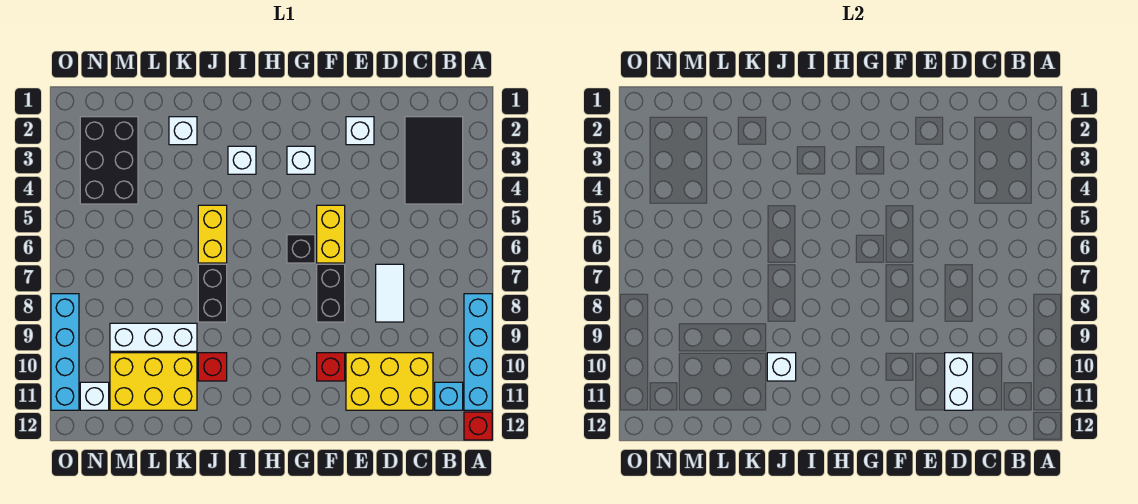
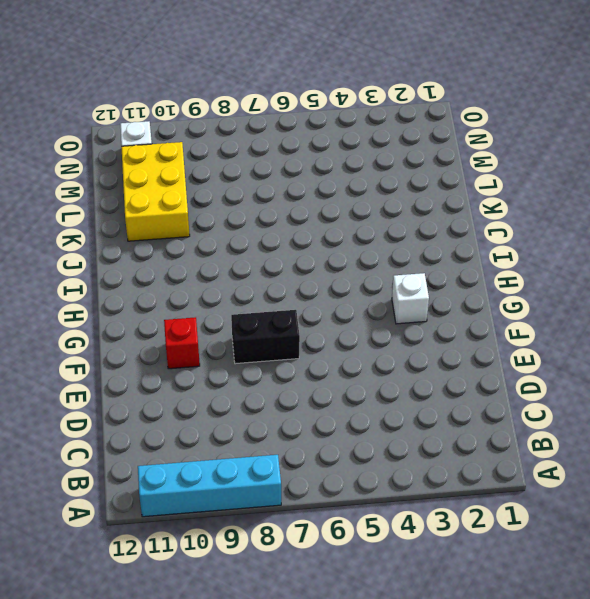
none -> red 1x1 brick [464,412,492,440]
none -> black 2x3 tile [405,117,463,204]
none -> cyan 1x1 brick [435,382,463,410]

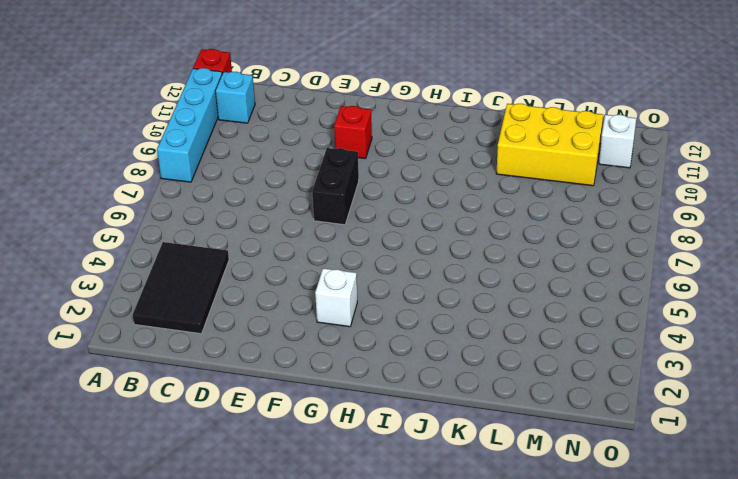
none -> yellow 2x3 brick [346,353,433,410]
none -> white 1x2 tile [376,264,404,322]
none -> white 1x1 brick [346,117,374,145]

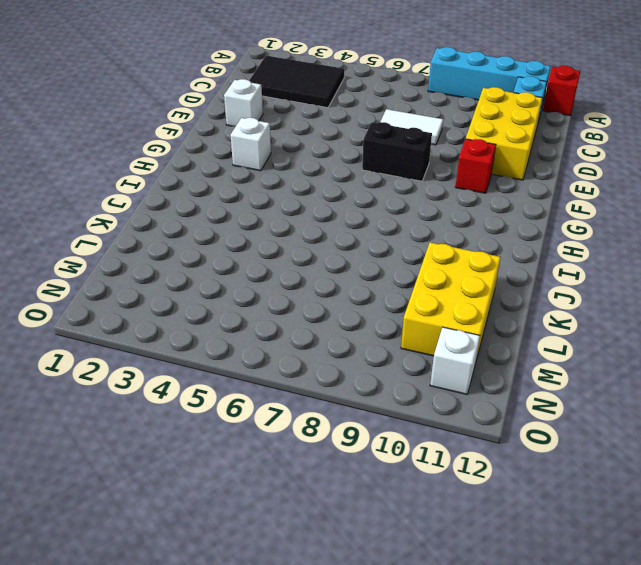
none -> yellow 1x2 brick [317,205,345,263]
none -> black 1x1 brick [287,235,315,263]
none -> white 1x1 brick [228,146,256,174]

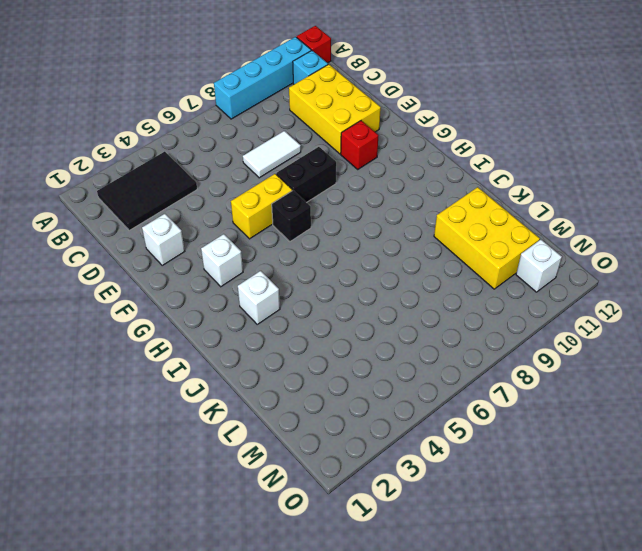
none -> yellow 1x2 brick [198,205,227,263]
none -> black 1x2 brick [198,264,227,322]
none -> red 1x1 brick [198,353,227,381]

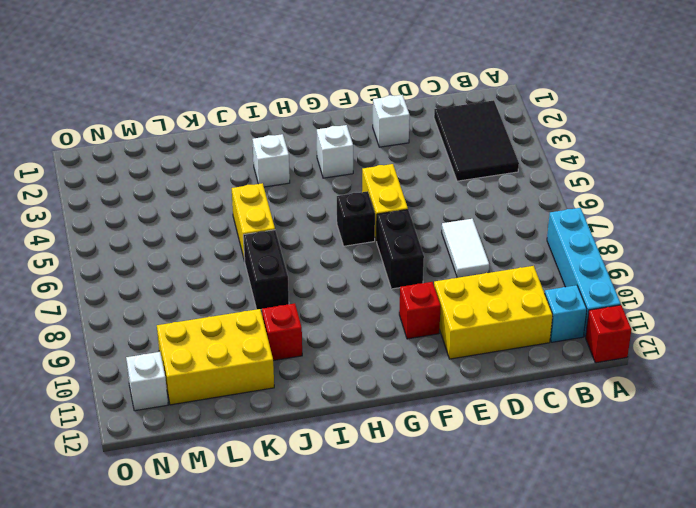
none -> white 1x1 brick [169,117,197,145]
none -> white 1x3 brick [110,323,197,351]
none -> black 2x3 brick [80,117,138,204]

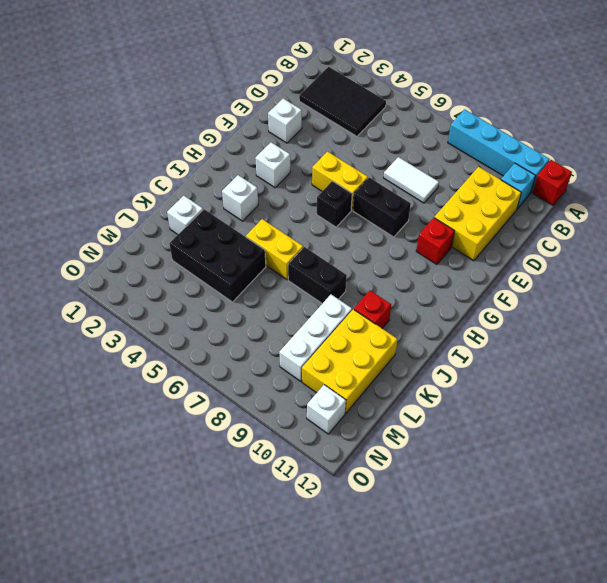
black 2x3 brick [169,209,266,302] -> black 2x3 brick moved to [80,117,138,204]
none -> cyan 1x4 brick [51,294,79,410]
none -> white 1x2 brick [945,353,973,410]
none -> white 1x1 brick [767,353,796,381]

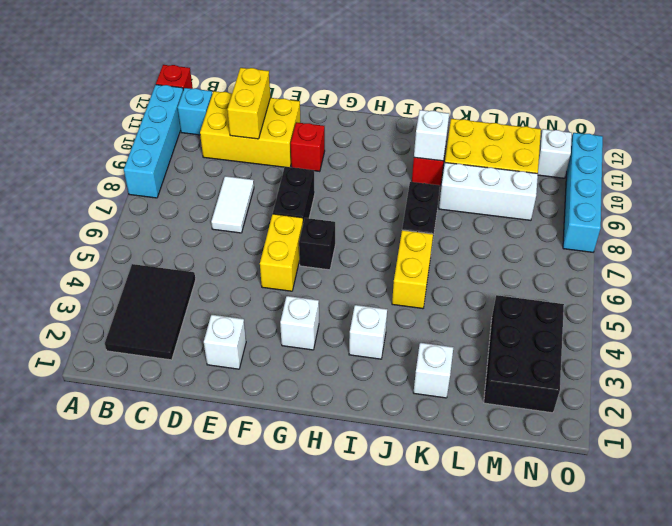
yellow 1x2 brick [227,68,270,139] -> white 1x2 brick [945,353,973,410]

